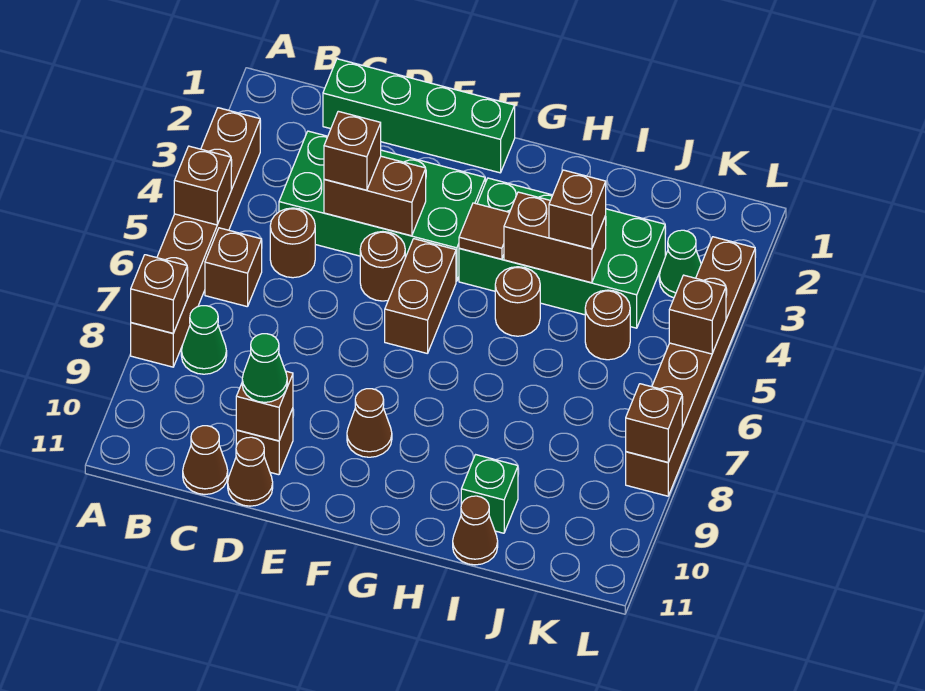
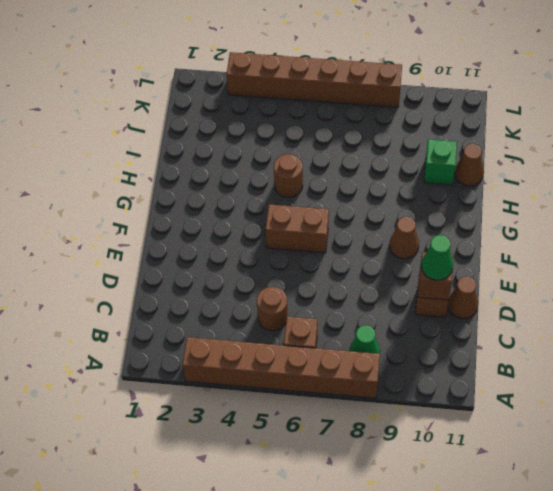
none -> green 1x4 brick [323,59,515,173]
none -> green 2x4 brick [279,131,485,281]
none -> brown 1x1 cone [183,426,228,494]
none -> brown 1x1 round brick [360,232,405,301]

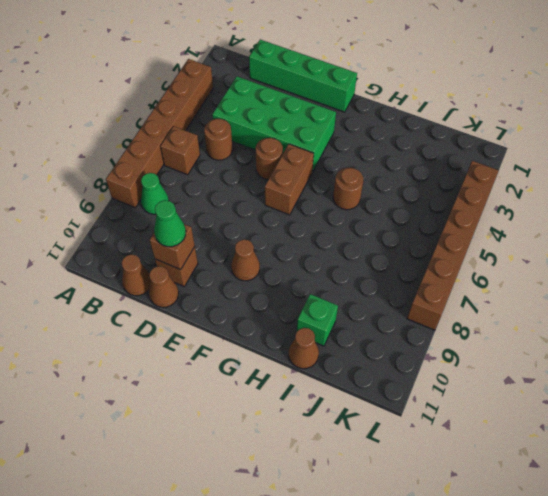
none -> green 2x4 brick [459,178,665,328]
none -> brown 1x1 round brick [585,290,630,360]
none -> green 1x1 cone [659,230,701,298]
none -> brown 1x1 brick [174,146,231,225]

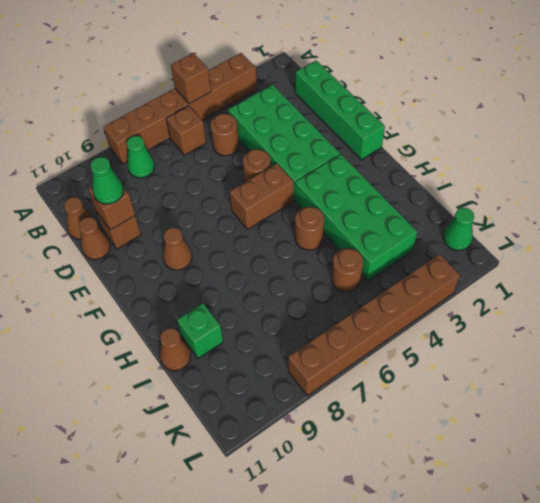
green 1x1 cone [443,208,474,250] -> green 1x1 cone moved to [659,230,701,298]
none -> brown 1x1 brick [131,255,187,333]
none -> brown 1x2 brick [324,156,426,236]
none -> brown 1x1 tile [459,203,510,259]
none -> brown 1x2 brick [504,192,606,283]

